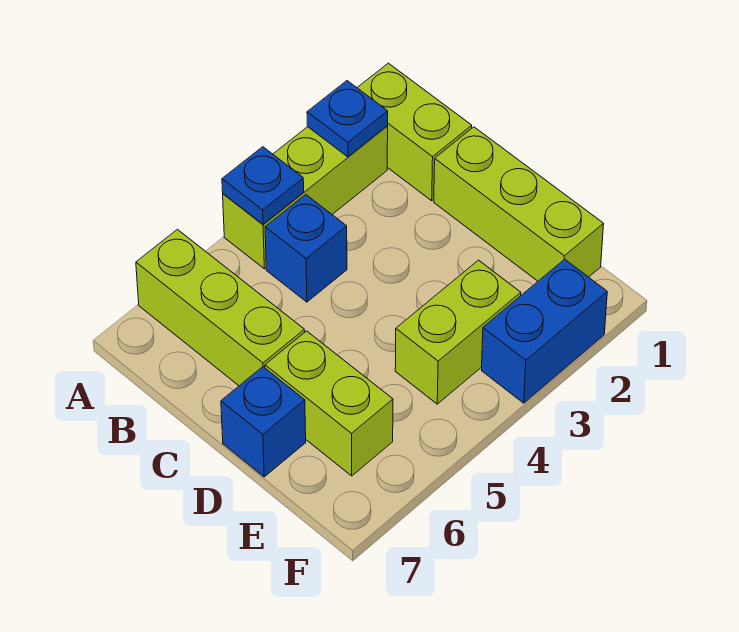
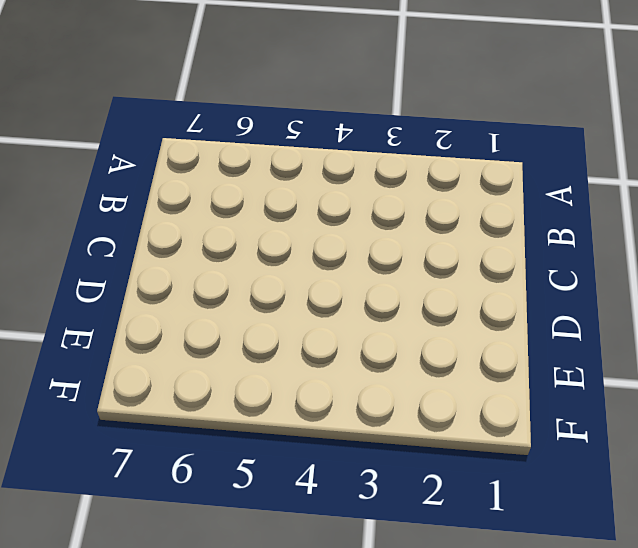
none -> lime 1x2 brick [357,63,472,201]
none -> lime 1x3 brick [223,126,388,269]

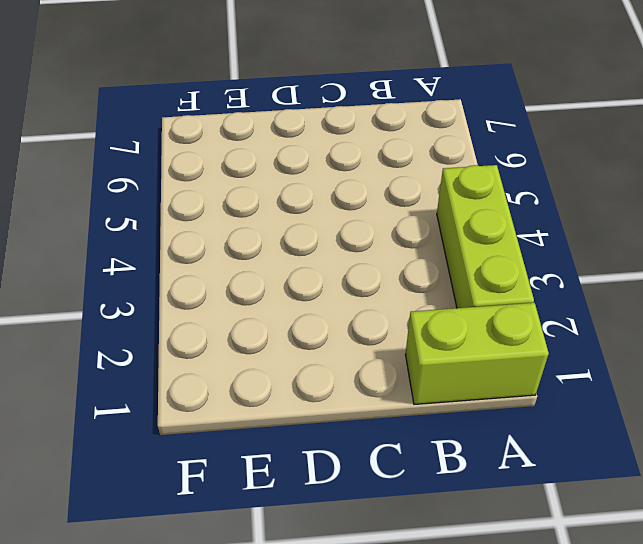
none -> lime 1x3 brick [136,229,305,386]
none -> blue 1x1 brick [265,195,347,302]

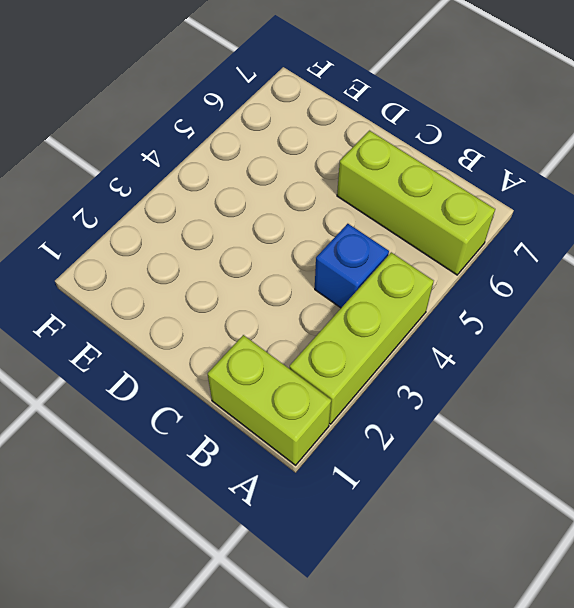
none -> lime 1x3 brick [434,127,604,281]
none -> lime 1x2 brick [265,331,393,476]

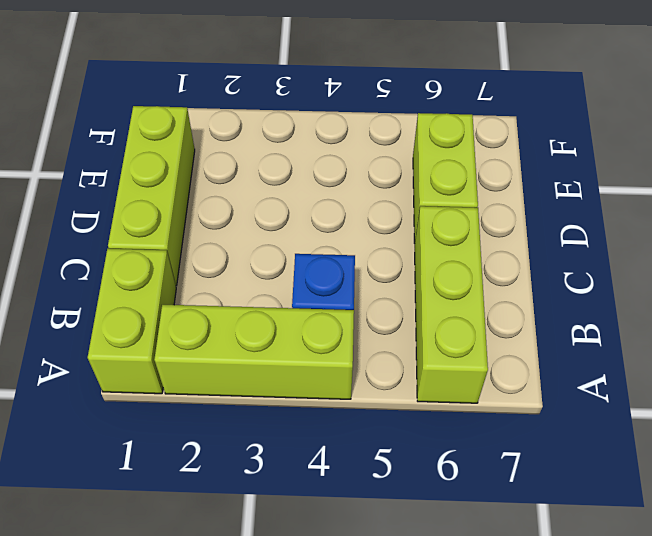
none -> blue 1x1 brick [221,367,306,477]
none -> lime 1x2 brick [395,260,521,404]

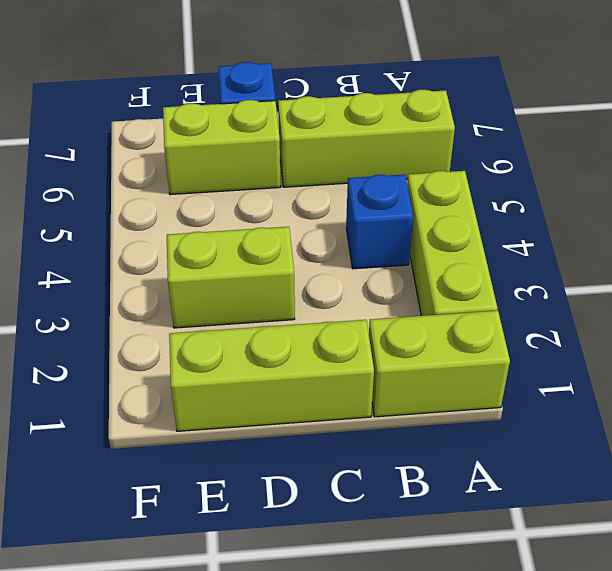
lime 1x2 brick [167,227,295,328] -> lime 1x2 brick turned to [395,260,521,404]
none -> blue 1x2 brick [481,259,607,403]
none -> blue 1x1 plate [307,81,388,157]

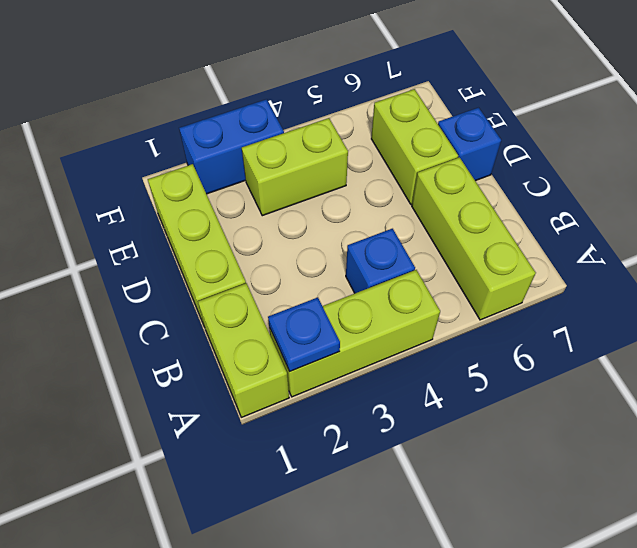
none -> blue 1x1 plate [222,147,304,224]

